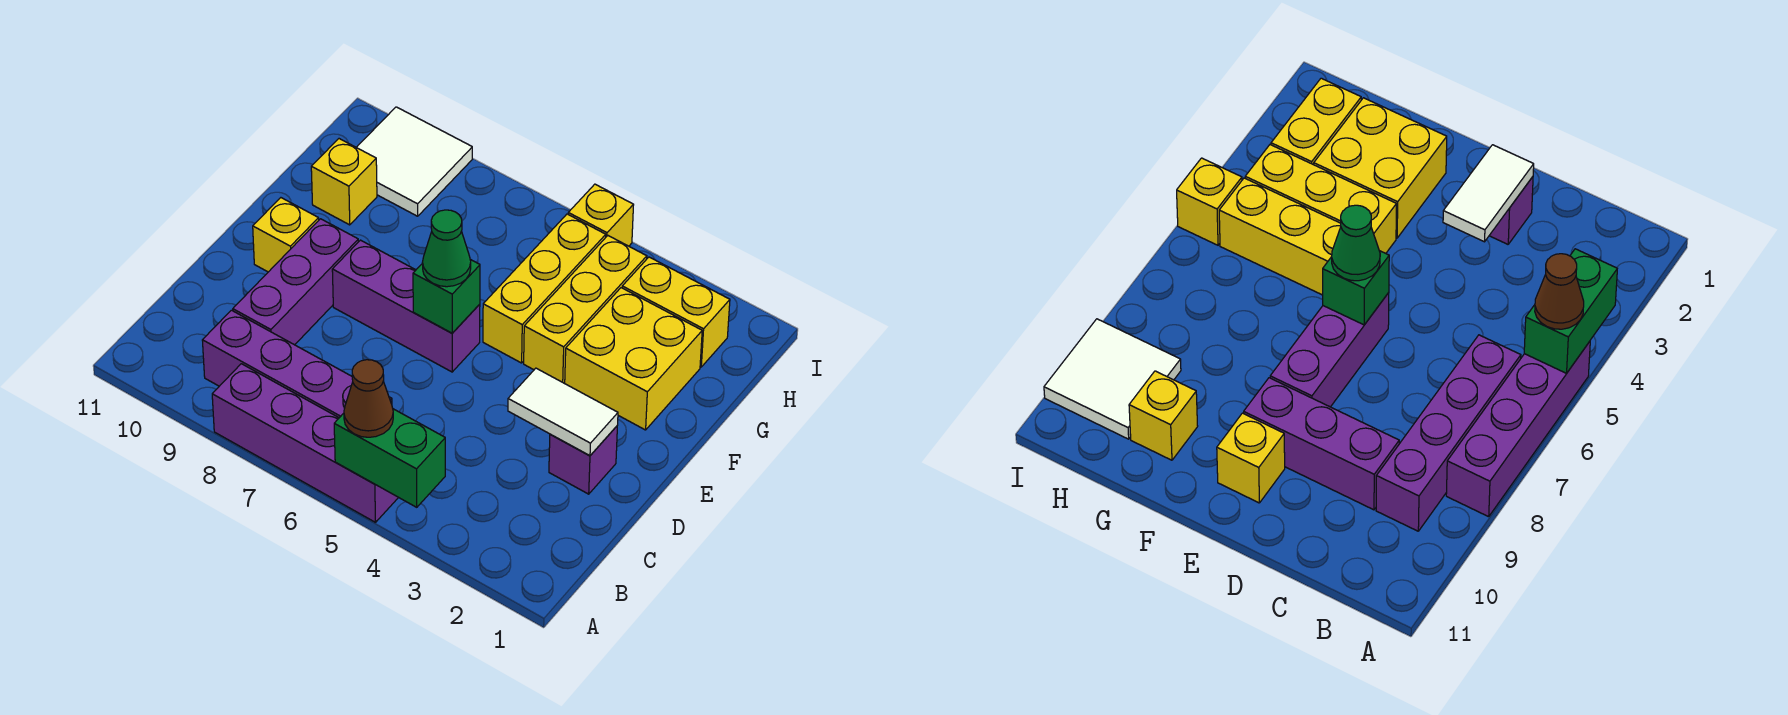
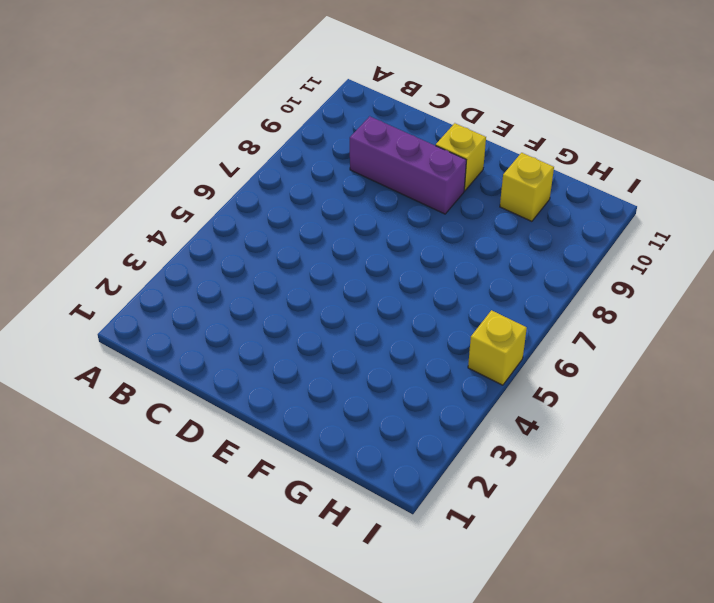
none -> purple 1x4 brick [212,364,398,522]
none -> purple 1x4 brick [202,310,392,418]
none -> purple 1x1 brick [549,426,617,494]

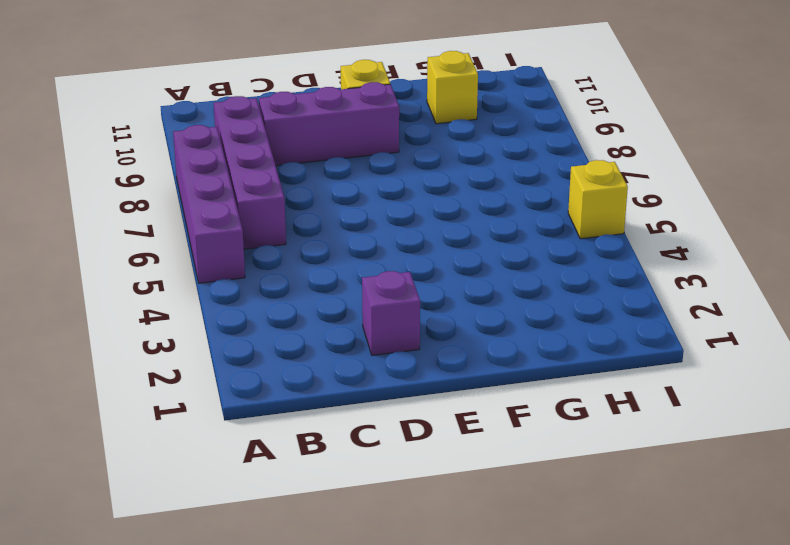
none -> purple 1x3 brick [332,240,480,372]
none -> yellow 2x2 brick [565,288,702,430]
none -> yellow 1x3 brick [524,236,647,383]

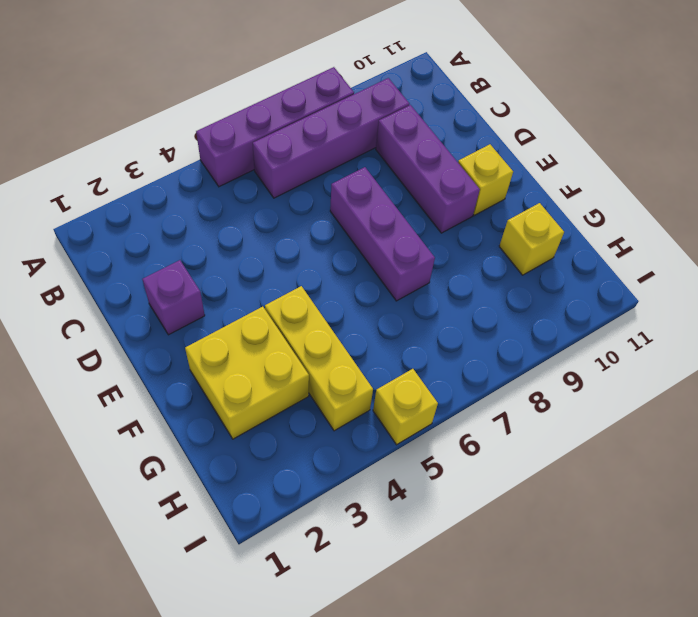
purple 1x3 brick [330,167,435,301] -> purple 1x3 brick turned to [332,240,480,372]
none -> yellow 1x3 brick [483,214,606,363]
none -> yellow 1x2 brick [622,257,730,367]
none -> white 2x2 tile [357,107,472,216]

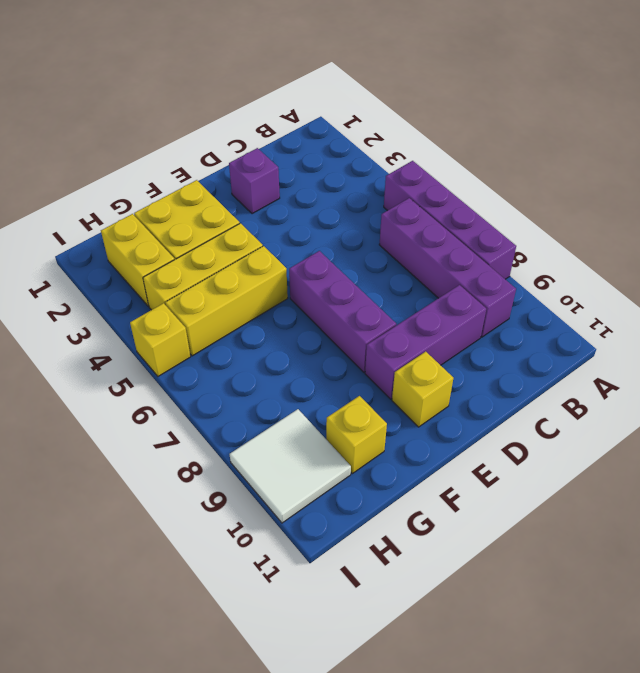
none -> green 1x2 brick [334,409,445,507]
none -> white 1x2 tile [508,368,618,456]
none -> green 1x1 brick [413,260,480,333]

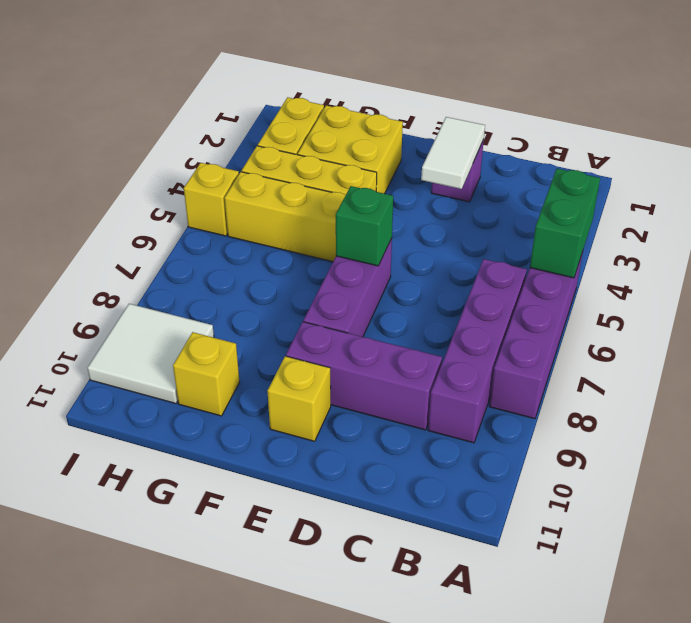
none -> brown 1x1 cone [344,360,393,437]
none -> green 1x1 cone [423,210,471,287]

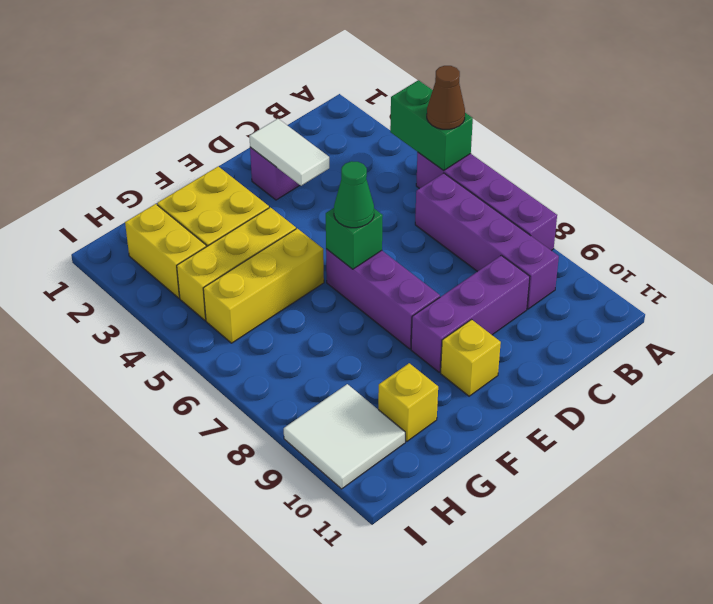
none -> yellow 1x1 brick [568,184,633,246]

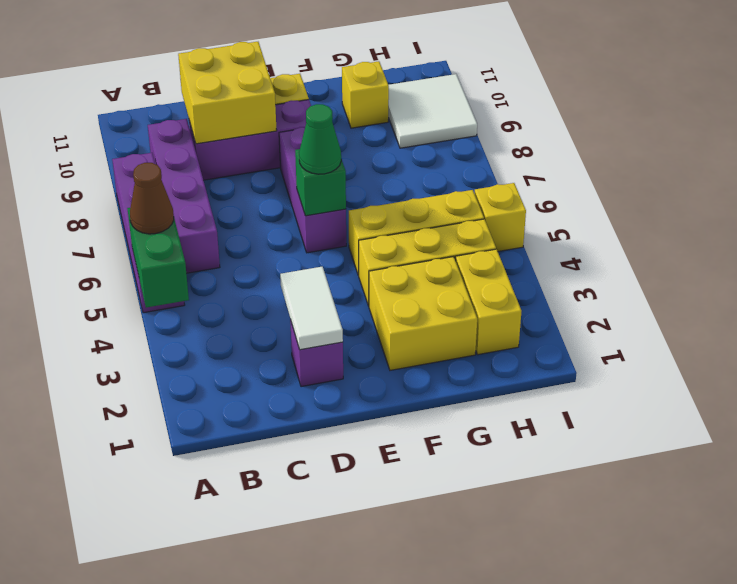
yellow 2x2 brick [178,42,277,144] -> none

